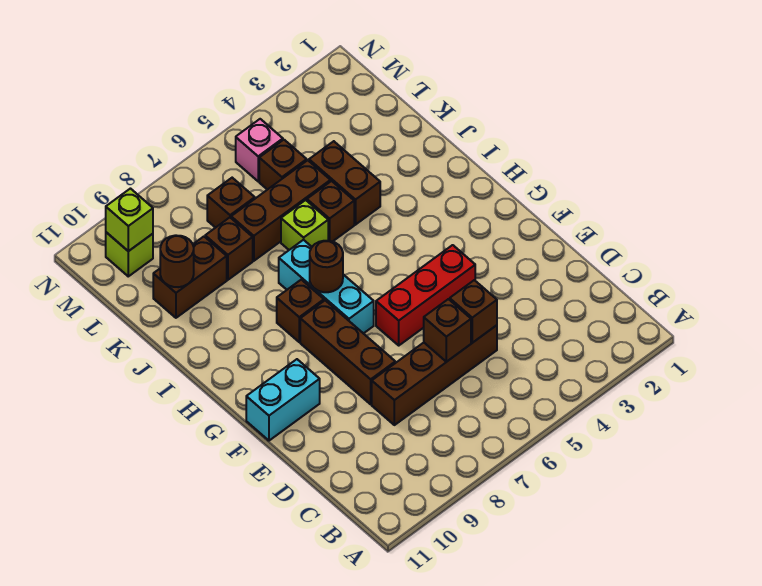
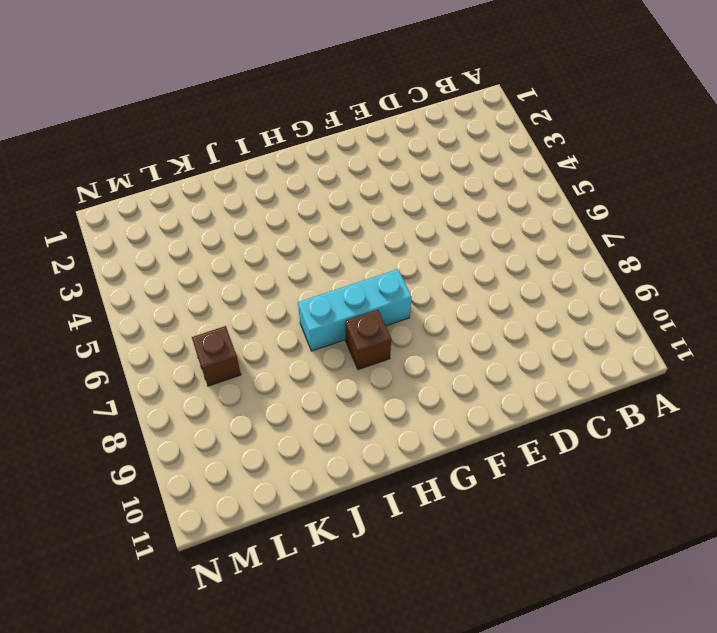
none -> brown 1x4 brick [372,325,497,425]
none -> brown 1x3 brick [300,300,395,404]
none -> red 1x3 brick [376,245,475,345]

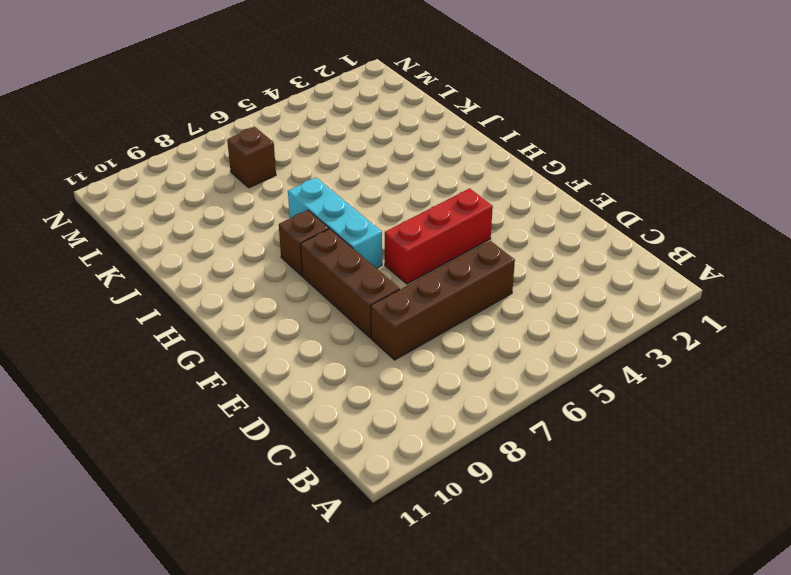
none -> cyan 1x2 brick [246,359,320,441]
none -> brown 1x2 brick [309,141,380,225]
none -> brown 1x1 brick [307,181,354,242]

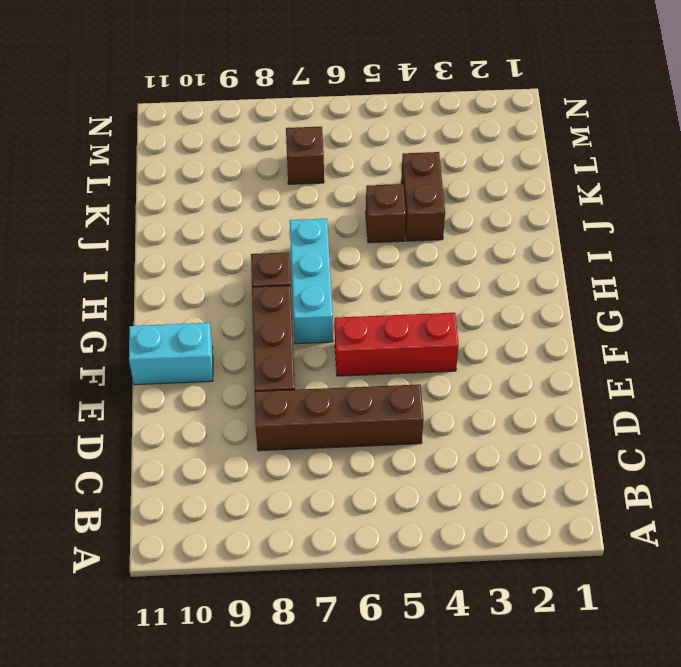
none -> lime 1x1 brick [281,200,328,250]
none -> brown 1x3 brick [231,160,330,261]
none -> brown 1x1 brick [205,218,253,280]

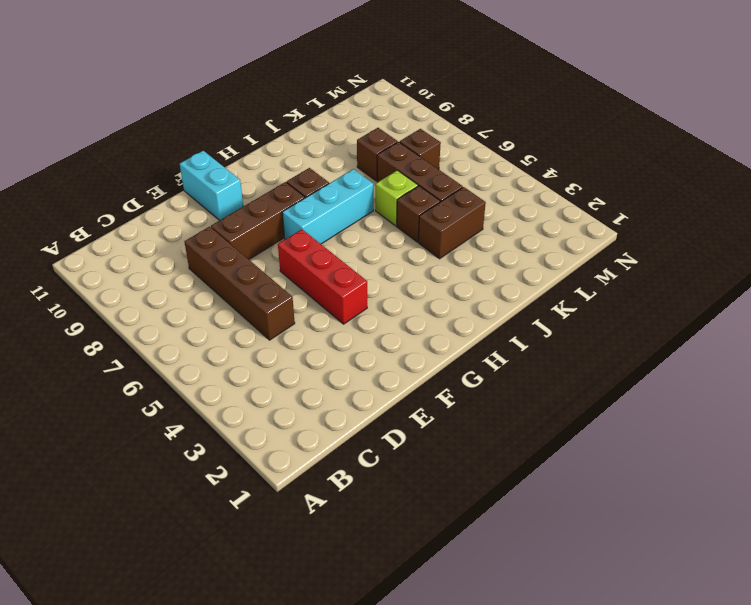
none -> brown 1x2 brick [153,237,227,318]
none -> brown 1x1 brick [259,140,307,190]
none -> pink 1x1 brick [236,119,283,181]

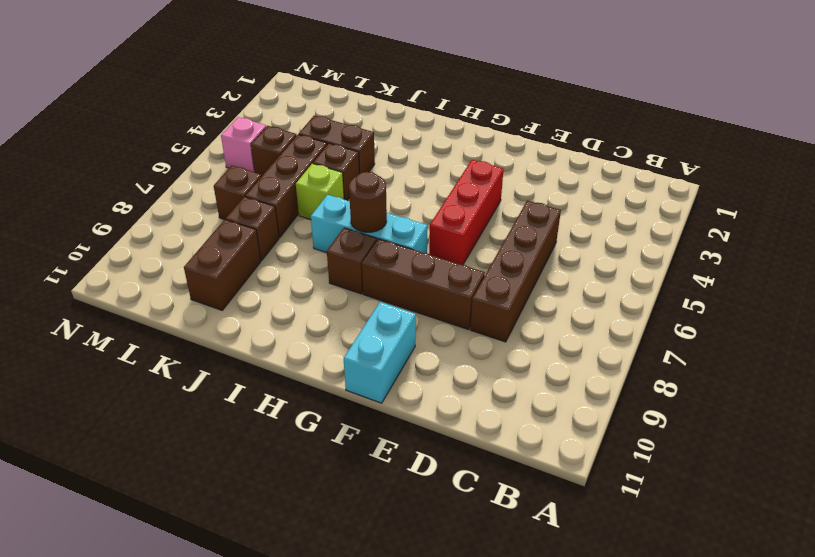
none -> lime 1x1 brick [106,232,153,276]
none -> brown 1x1 brick [450,280,497,343]
none -> brown 1x1 brick [424,299,471,362]

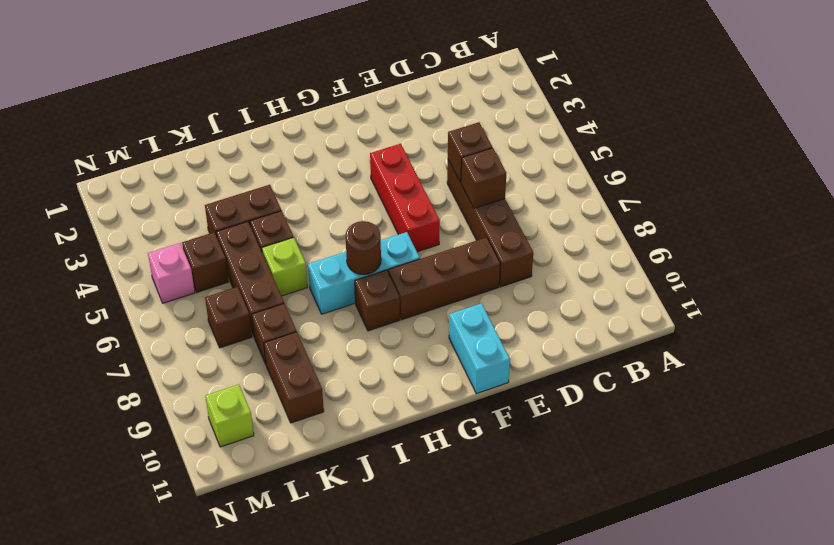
none -> brown 1x1 round brick [160,235,194,287]
none -> lime 1x1 brick [106,189,153,251]

